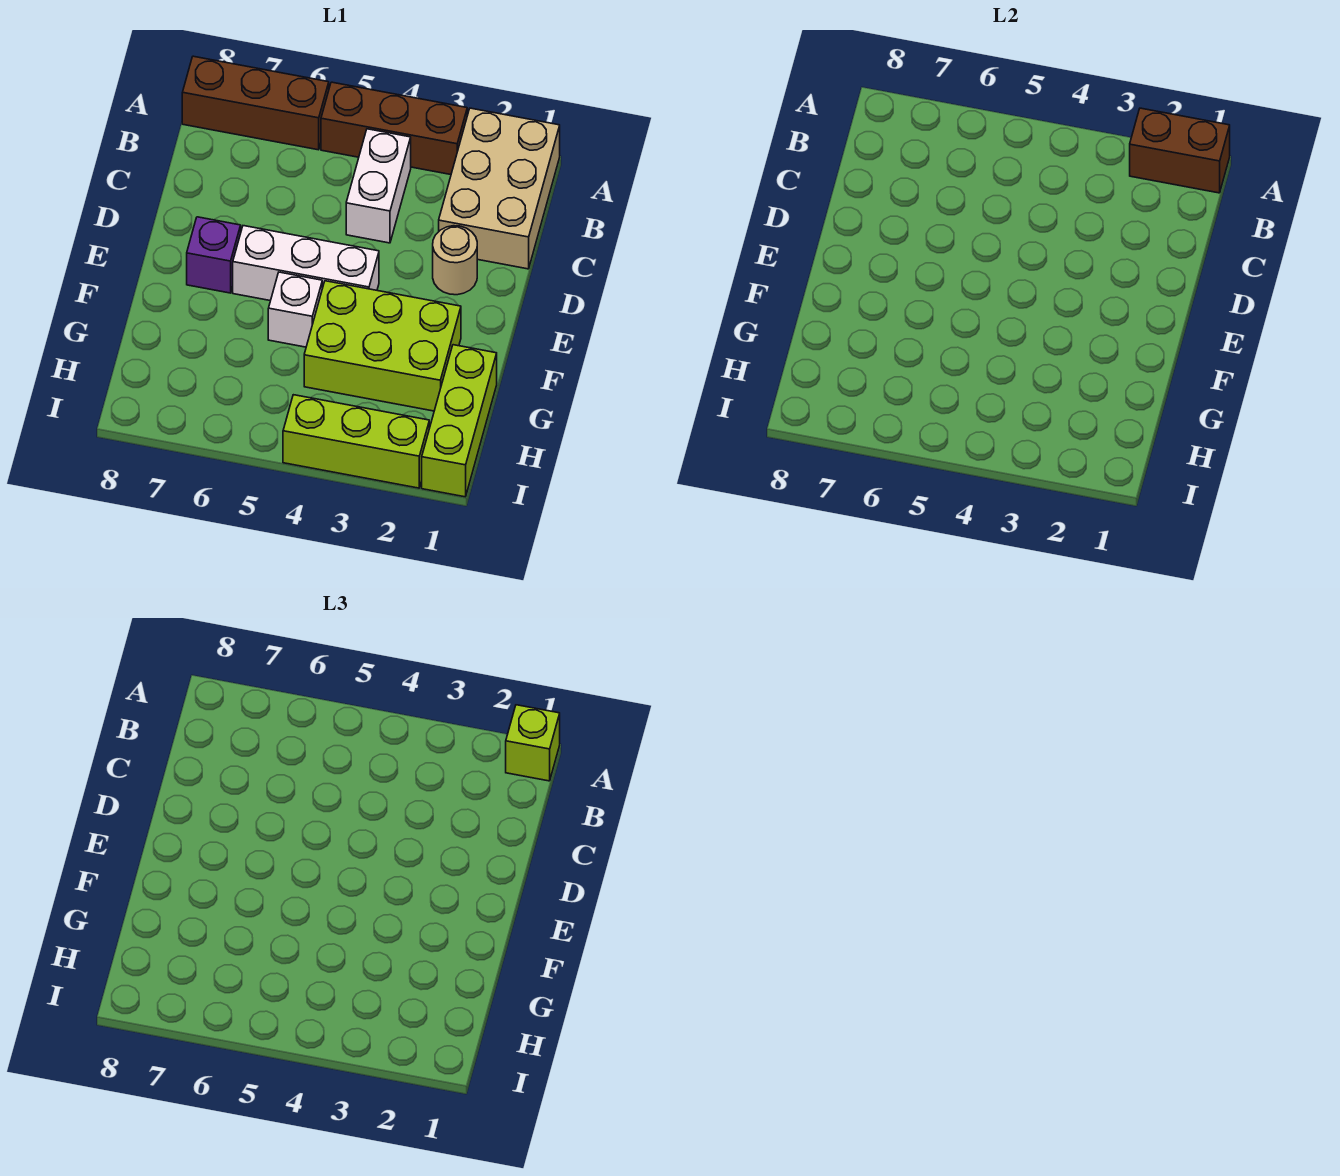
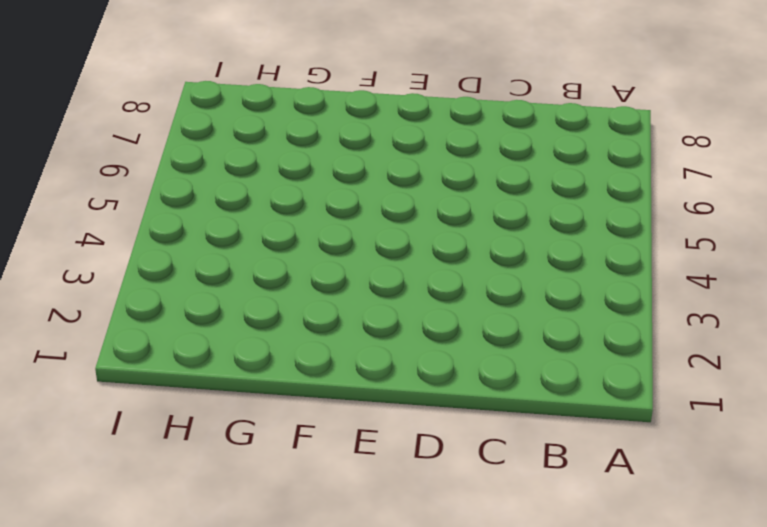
none -> tan 2x3 brick [439,108,560,269]
none -> brown 1x3 brick [321,82,467,175]
none -> brown 1x3 brick [182,56,329,150]

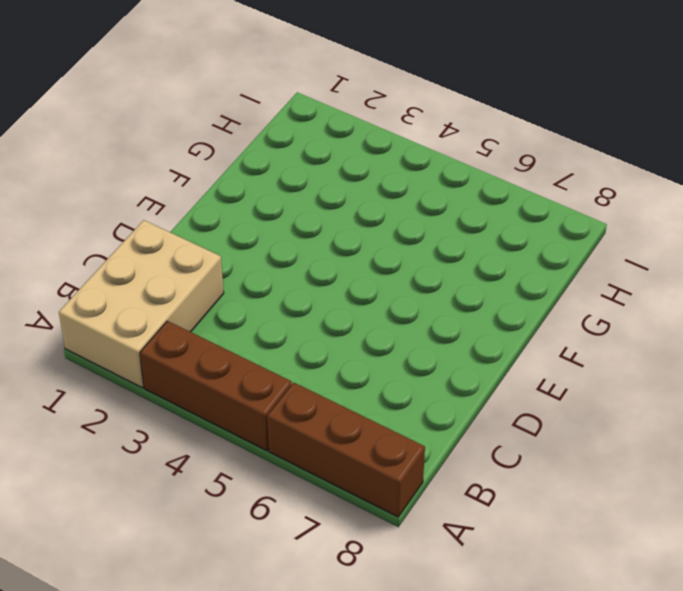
none -> white 1x2 brick [346,129,411,243]
none -> tan 1x1 round brick [433,226,477,295]
none -> white 1x3 brick [233,226,379,301]

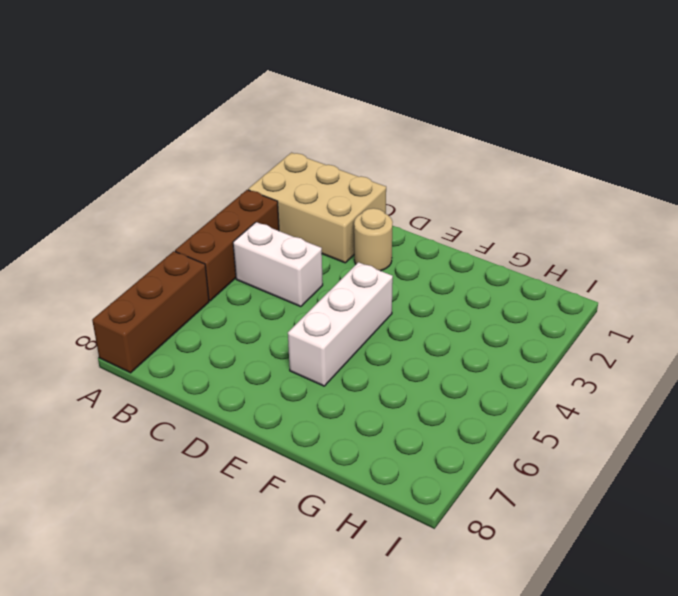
none -> purple 1x1 brick [187,217,241,293]
none -> lime 2x3 brick [304,281,461,411]
none -> white 1x1 brick [268,272,322,347]

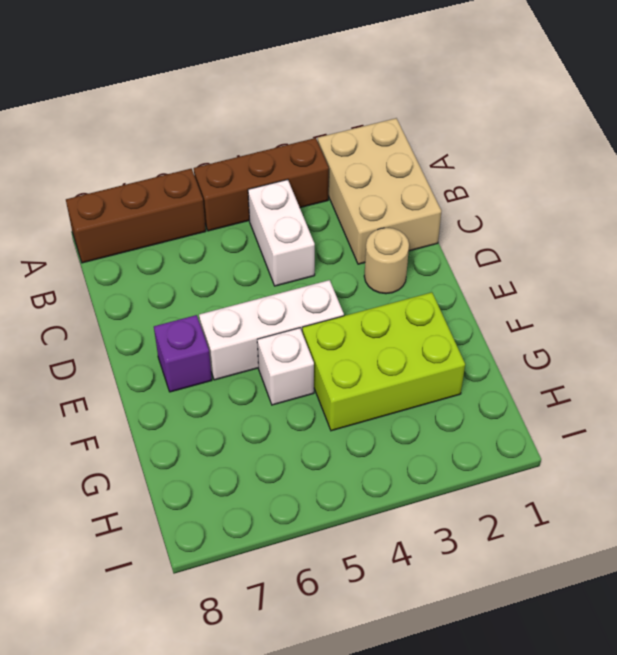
none -> lime 1x3 brick [422,345,497,497]
none -> lime 1x3 brick [283,395,429,488]
none -> brown 1x2 brick [1130,108,1230,193]

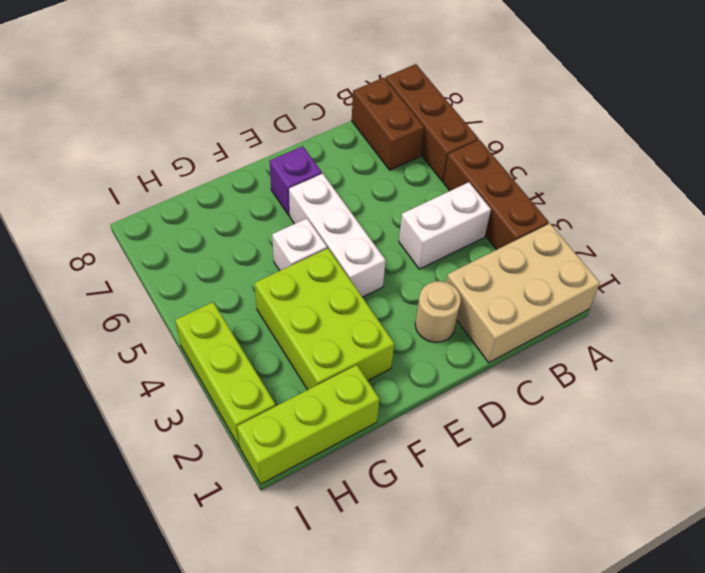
brown 1x2 brick [352,78,424,170] -> brown 1x2 brick moved to [1130,108,1230,193]
none -> lime 1x1 brick [506,705,560,781]

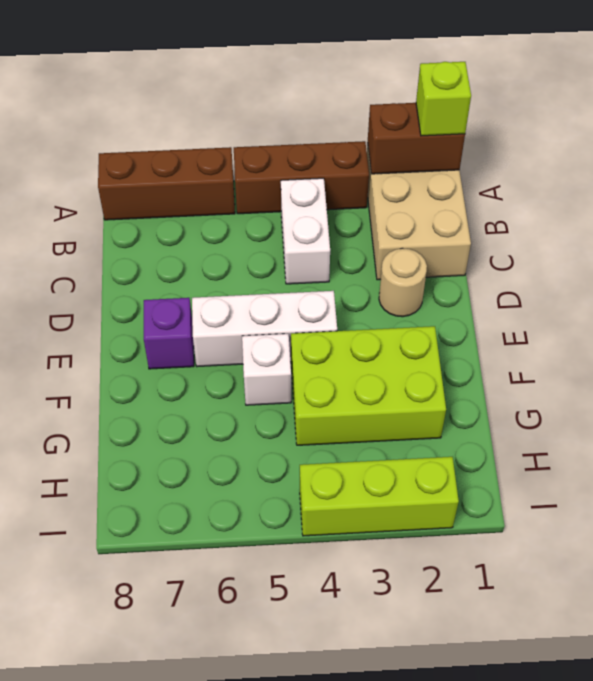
none -> lime 1x3 brick [422,345,497,497]

